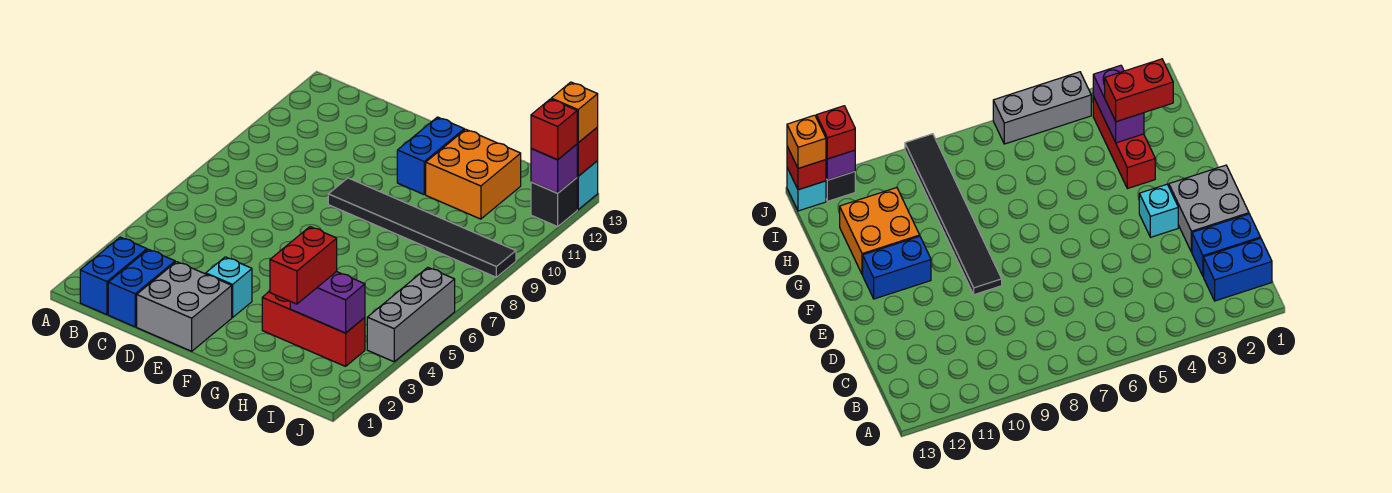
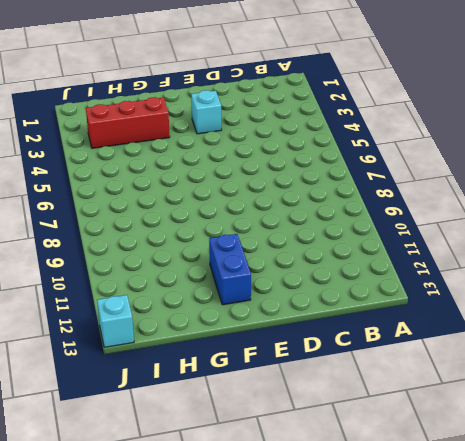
none -> blue 1x2 brick [80,237,147,315]
none -> blue 1x2 brick [108,249,175,327]
none -> grey 2x2 brick [137,262,232,351]

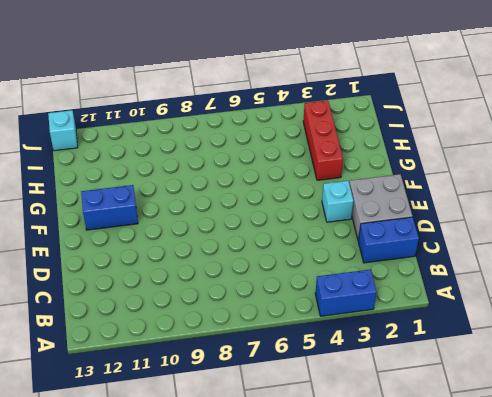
blue 1x2 brick [315,269,377,316] -> blue 1x2 brick moved to [80,237,147,315]
none -> black 1x6 tile [328,178,516,277]
none -> orange 2x2 brick [426,129,521,219]
none -> grey 1x3 brick [367,267,455,362]

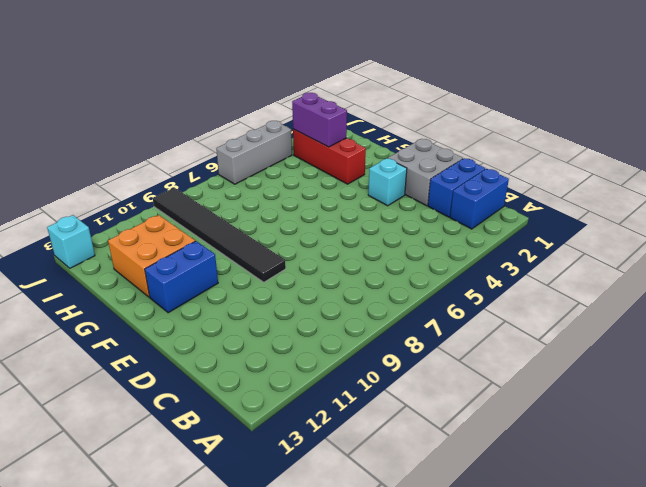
none -> black 1x1 brick [531,178,577,227]
none -> purple 1x1 brick [531,144,577,193]
none -> red 1x1 brick [577,127,598,176]

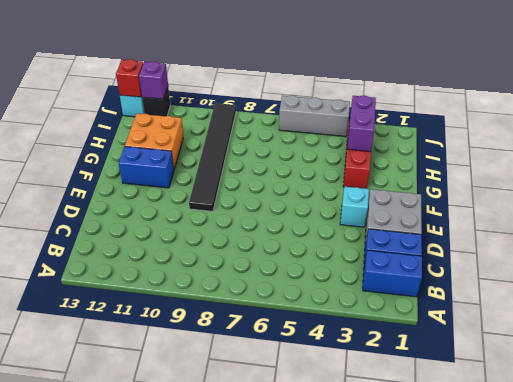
none -> red 1x2 brick [270,227,337,304]
none -> red 1x1 brick [531,99,577,160]
none -> orange 1x1 brick [551,82,598,143]

